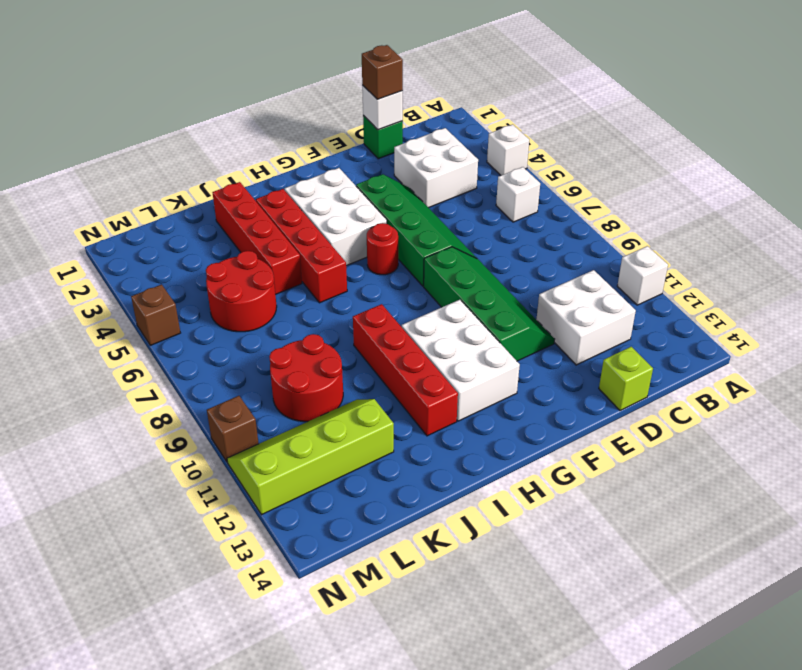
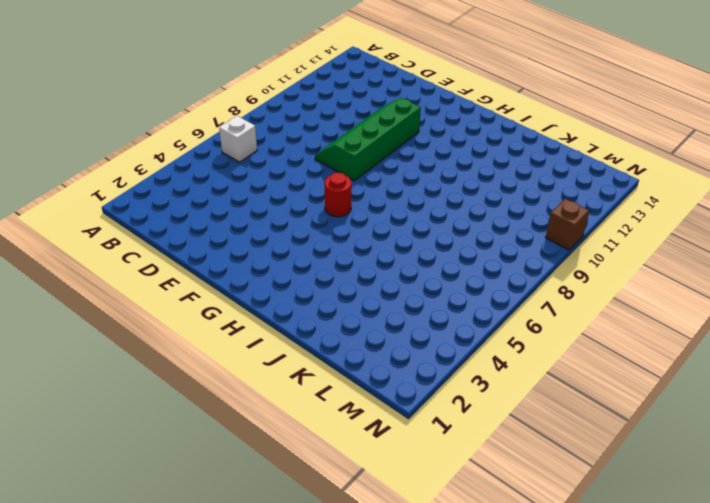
none -> white 1x1 brick [487,124,529,175]
none -> white 1x1 brick [617,246,668,305]
none -> white 2x2 brick [394,128,478,208]

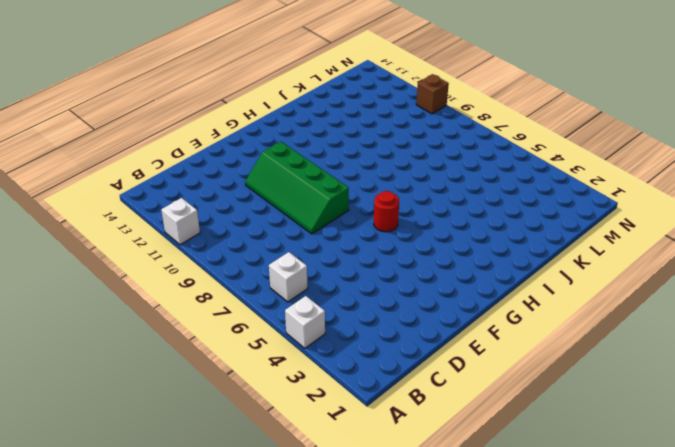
none -> white 2x2 brick [394,128,478,208]
none -> white 2x2 brick [536,270,636,365]
none -> green 1x1 brick [363,116,403,159]

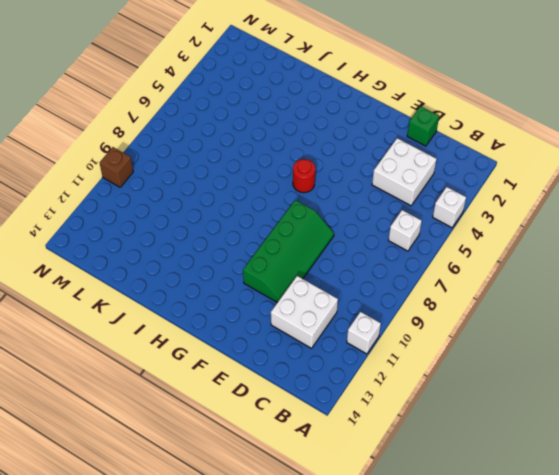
none -> lime 1x1 brick [599,347,653,411]
none -> green 2x4 slope [356,174,476,286]
none -> white 2x3 brick [285,168,387,266]

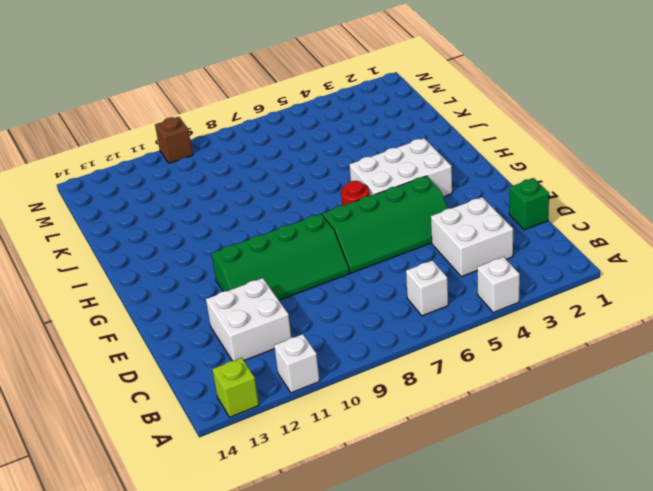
lime 1x1 brick [212,358,259,417] -> lime 1x1 brick moved to [599,347,653,411]
none -> white 2x3 brick [402,300,520,421]
none -> red 1x4 brick [256,189,347,303]
none -> red 1x4 brick [353,304,458,436]

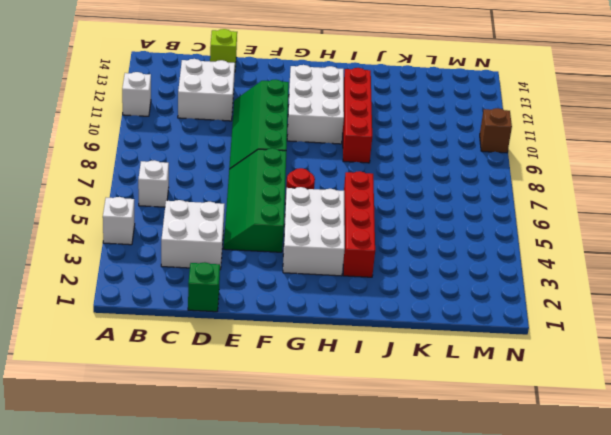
none -> red 1x4 brick [213,182,302,295]
none -> red 2x2 round brick [206,251,277,332]
none -> red 2x2 round brick [269,334,343,422]

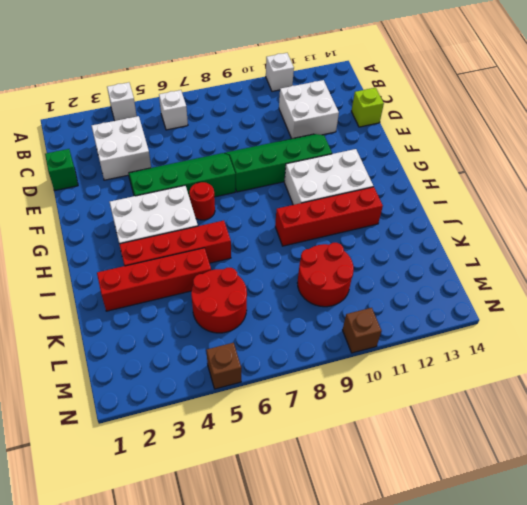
none -> lime 2x4 slope [227,399,394,515]
none -> white 1x1 brick [362,85,403,130]
none -> brown 1x1 brick [362,45,403,99]

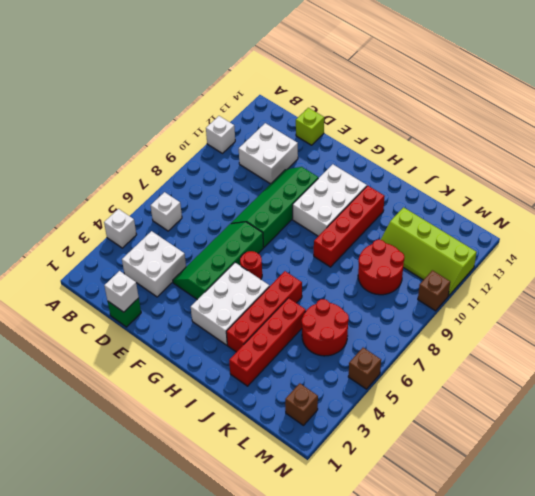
brown 1x1 brick [285,383,318,425] -> brown 1x1 brick moved to [362,45,403,99]

